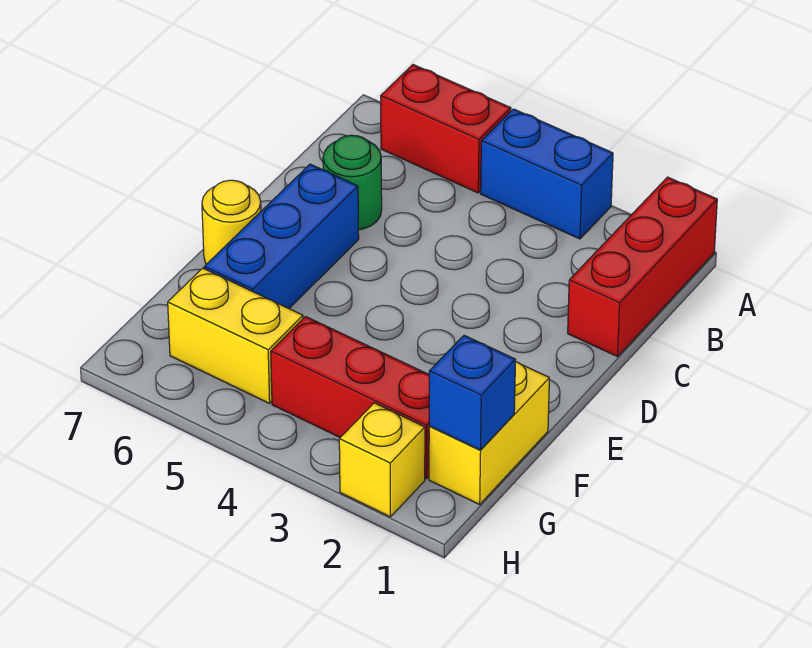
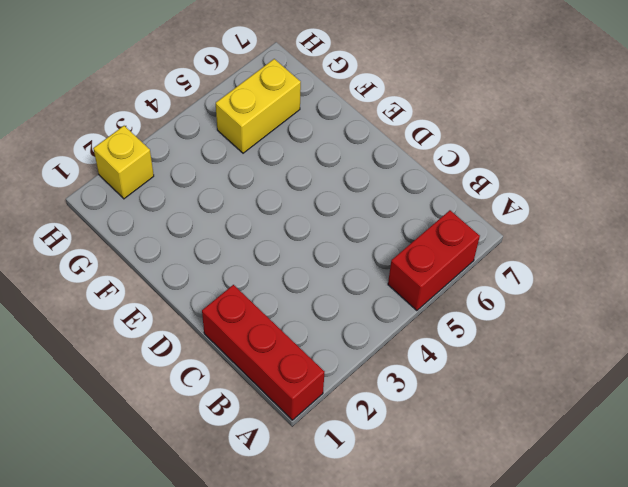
none -> blue 1x2 brick [481,109,613,239]
none -> green 1x1 round brick [323,135,382,230]

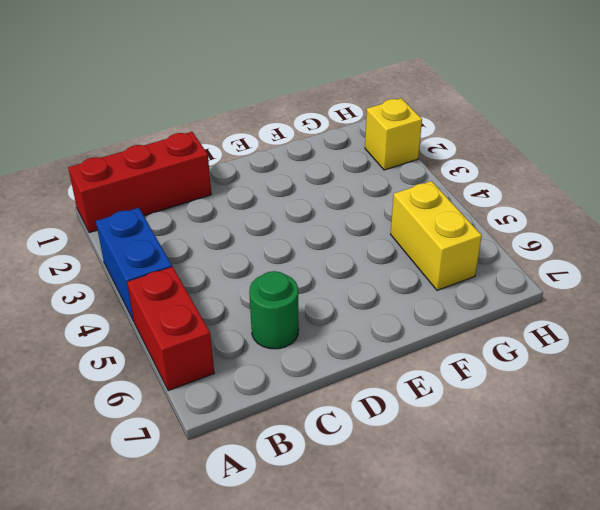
none -> blue 1x3 brick [204,164,359,308]
none -> yellow 1x1 round brick [202,180,261,264]

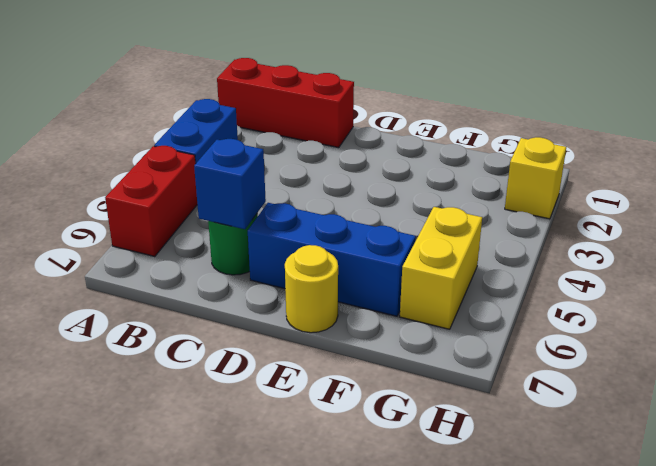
blue 1x1 brick [194,139,266,229] -> blue 1x1 brick moved to [429,335,515,450]
none -> yellow 1x2 brick [429,362,549,504]
none -> red 1x3 brick [271,317,429,479]

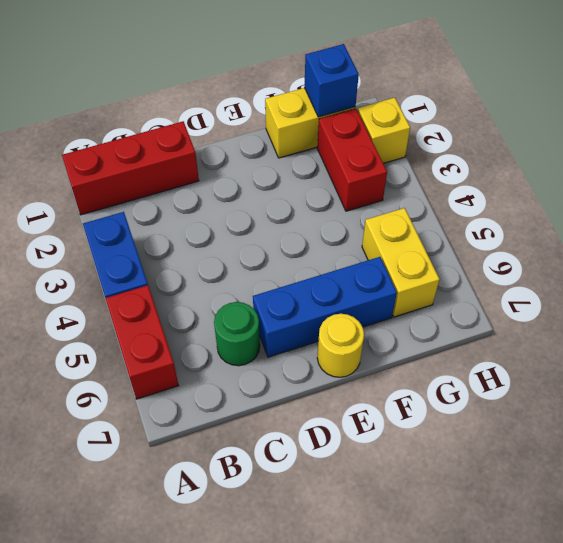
red 1x2 brick [317,108,387,211] -> red 1x3 brick [271,317,429,479]

